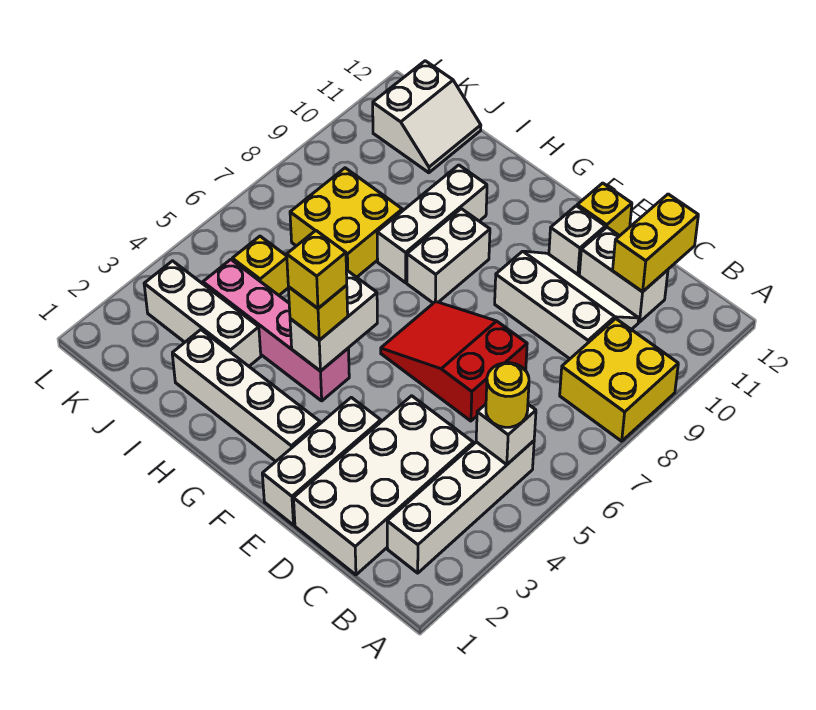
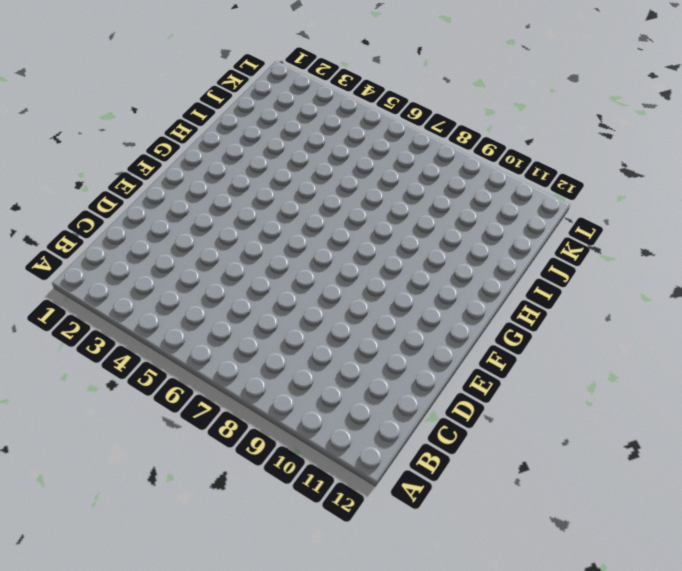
none -> yellow 2x2 brick [560,319,678,441]
none -> white 1x4 brick [387,441,534,573]
none -> white 2x4 brick [293,396,473,575]

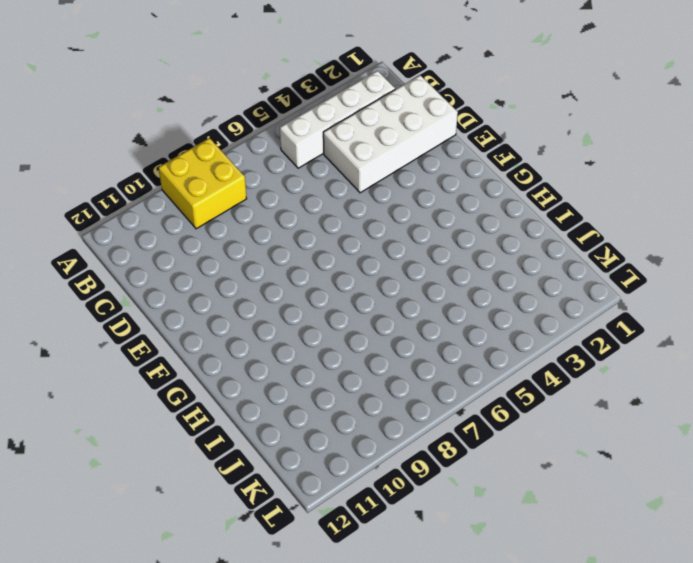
none -> white 2x3 slope [495,251,639,359]
none -> white 1x2 brick [579,227,668,322]
none -> red 2x3 slope [381,302,527,421]

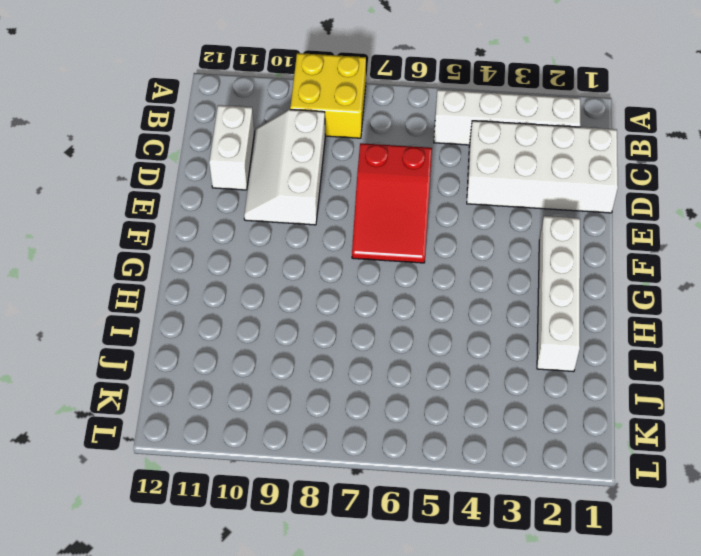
none -> white 1x3 brick [262,397,381,525]
none -> white 1x1 brick [549,206,605,275]
none -> yellow 1x1 brick [577,183,632,236]

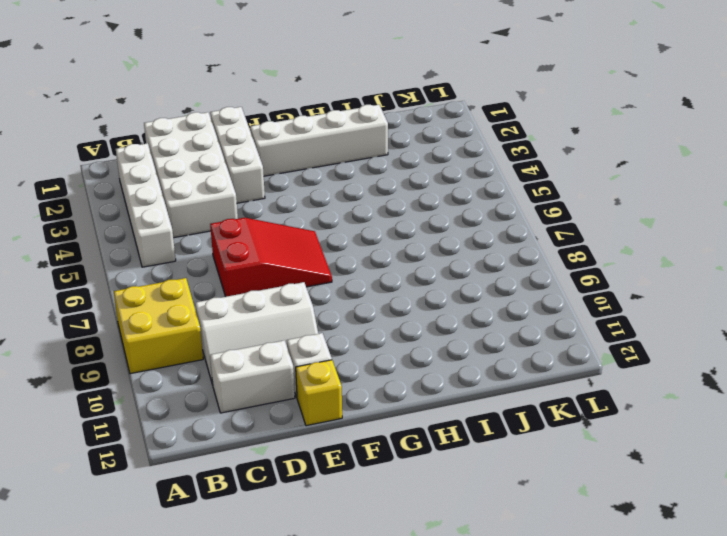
none -> pink 1x4 brick [203,260,349,401]
none -> white 1x2 brick [407,209,490,303]
none -> white 1x3 brick [377,165,487,283]

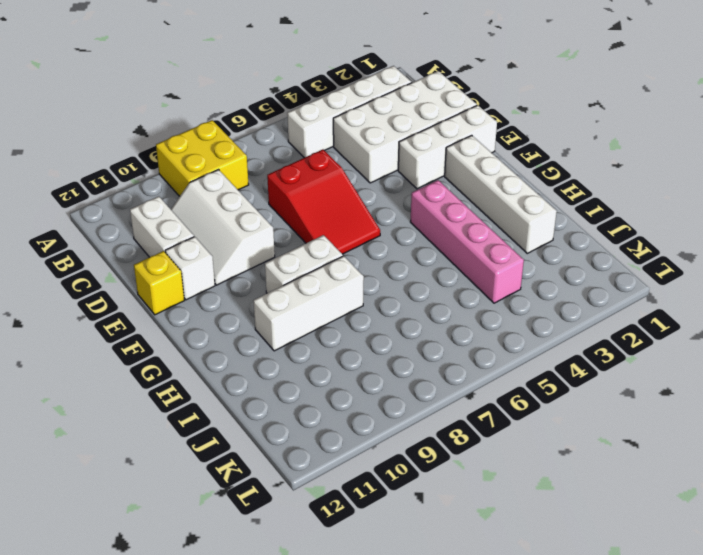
none -> white 1x3 brick [144,261,261,366]
none -> yellow 2x2 brick [290,168,402,277]
none -> yellow 1x1 brick [232,236,289,295]

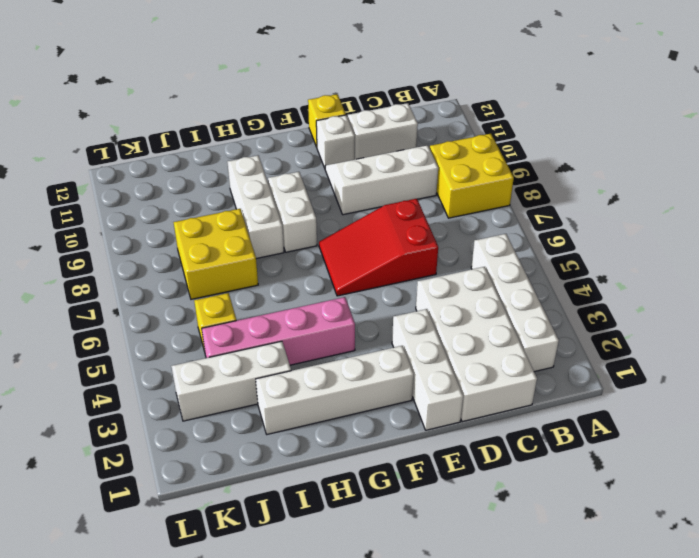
none -> white 2x2 slope [373,61,481,173]
none -> white 1x1 brick [476,404,536,464]
none -> yellow 1x2 brick [613,194,698,292]

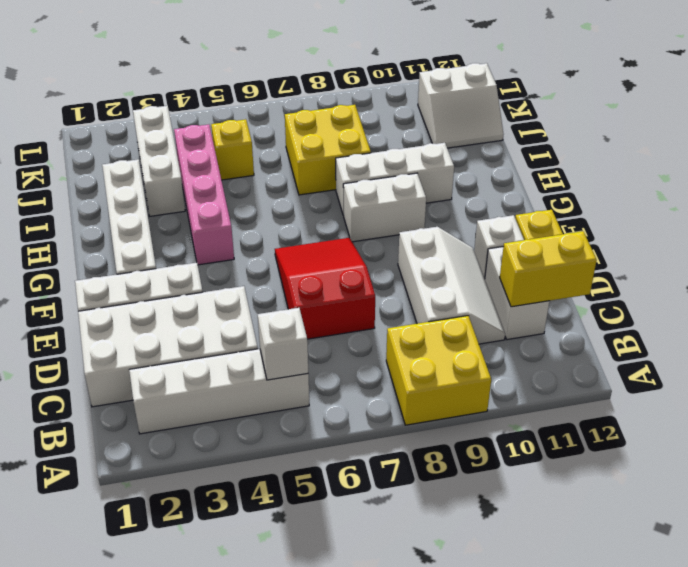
none -> white 1x2 brick [290,271,377,371]
none -> yellow 1x1 round brick [486,363,529,427]
none -> yellow 1x1 brick [288,285,348,340]

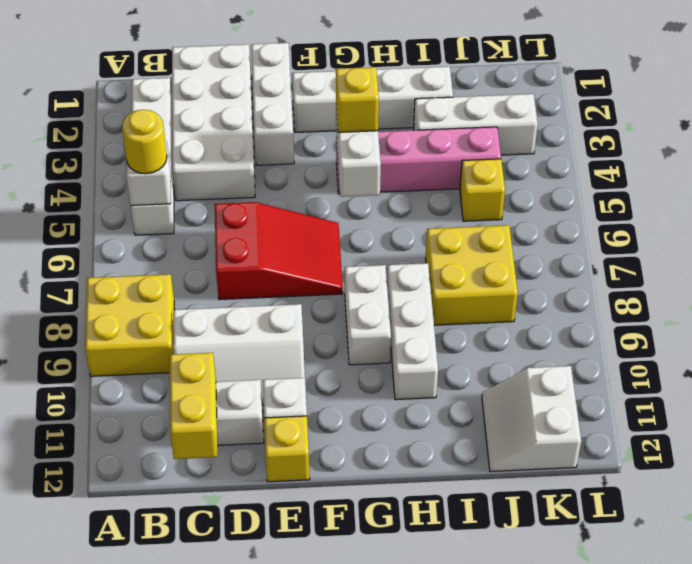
none -> yellow 1x1 brick [287,231,347,308]

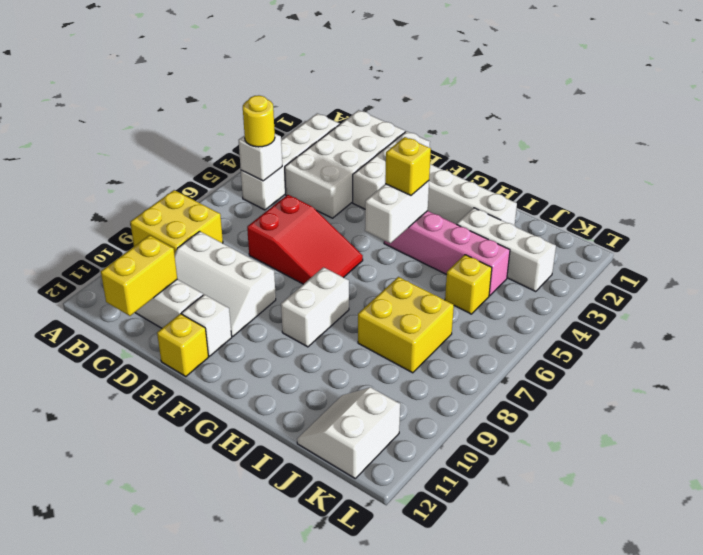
none -> white 1x3 brick [377,165,487,283]
none -> yellow 1x1 brick [287,231,347,308]

